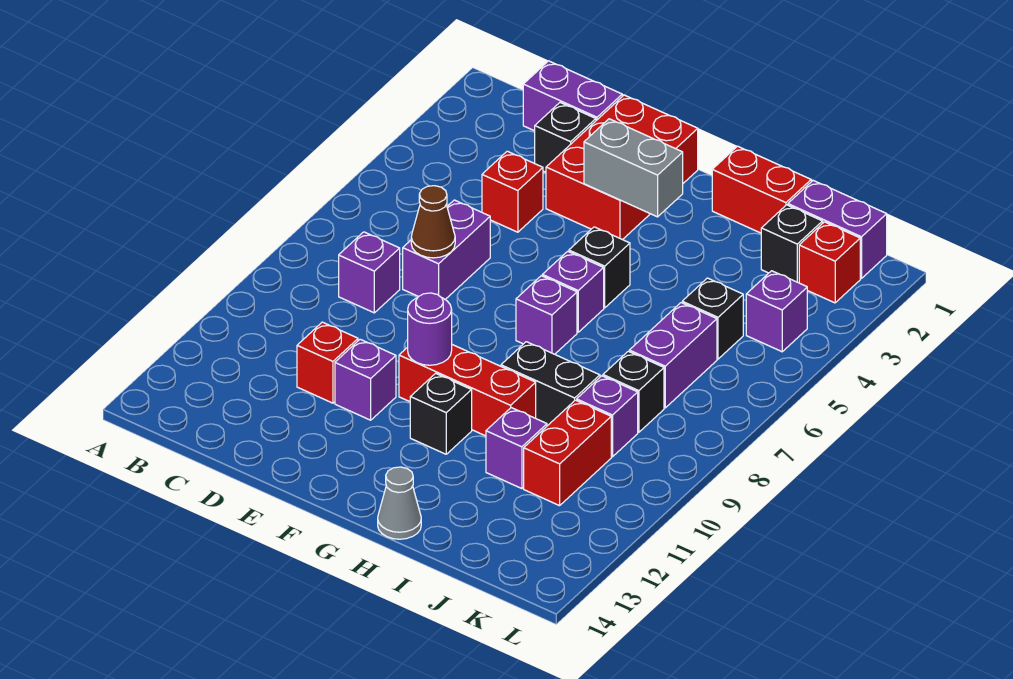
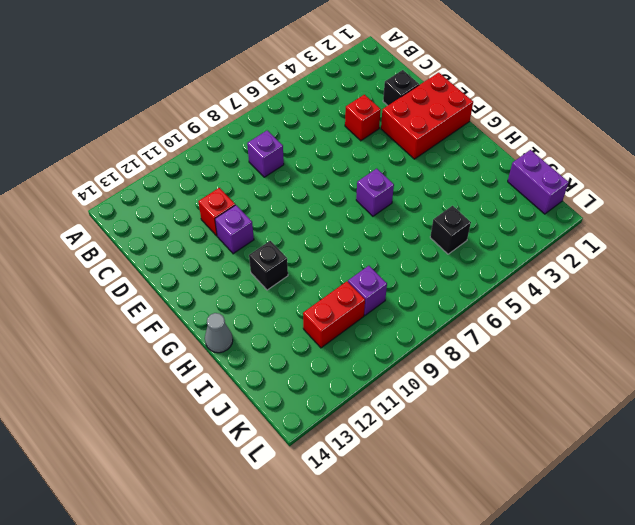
none -> purple 1x2 brick [523,61,622,131]
none -> purple 1x2 brick [403,200,490,299]
none -> red 1x3 brick [399,345,536,436]

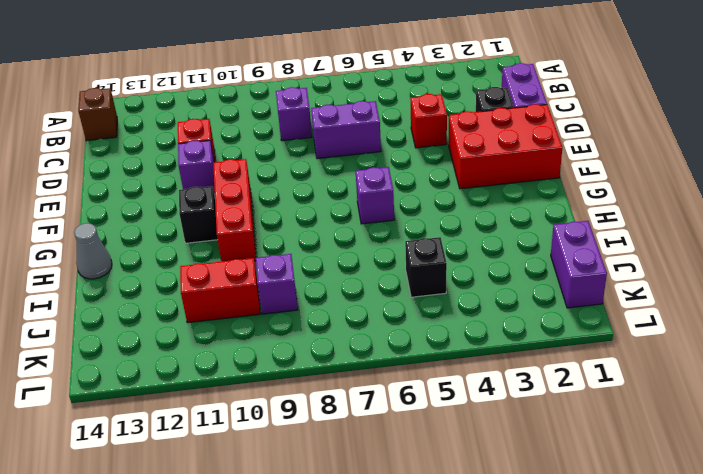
brown 1x1 brick [78,88,117,141] -> none
none -> black 1x1 brick [569,227,630,308]
none -> purple 1x1 brick [516,276,577,354]
none -> red 1x2 brick [712,146,811,233]

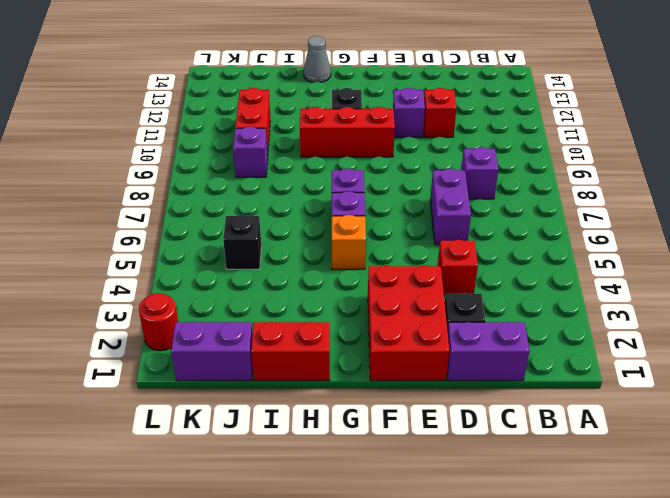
orange 1x1 brick [332,215,366,269] -> black 1x1 brick [569,227,630,308]
red 1x1 round brick [139,293,178,351] -> none
none -> black 1x2 brick [501,342,600,426]
none -> purple 1x1 brick [486,408,547,489]
none -> black 1x1 brick [761,205,823,283]

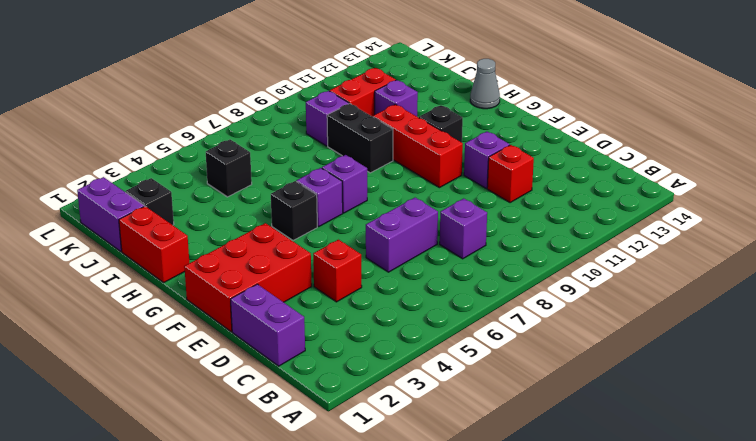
none -> black 1x1 brick [535,103,596,172]
none -> purple 1x2 brick [629,303,717,408]
none -> black 1x1 brick [603,351,664,432]

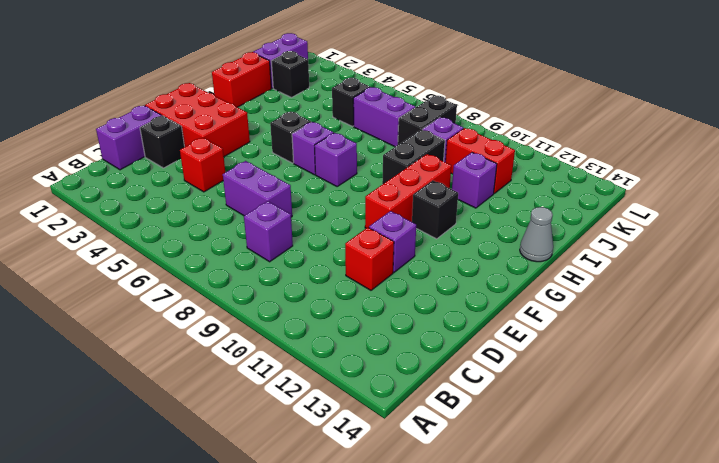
black 1x2 brick [398,96,457,144] -> black 1x1 brick [603,351,664,432]
none -> red 1x1 brick [799,222,860,303]
none -> purple 1x1 brick [746,271,807,352]
none -> brown 1x1 cone [411,186,455,258]

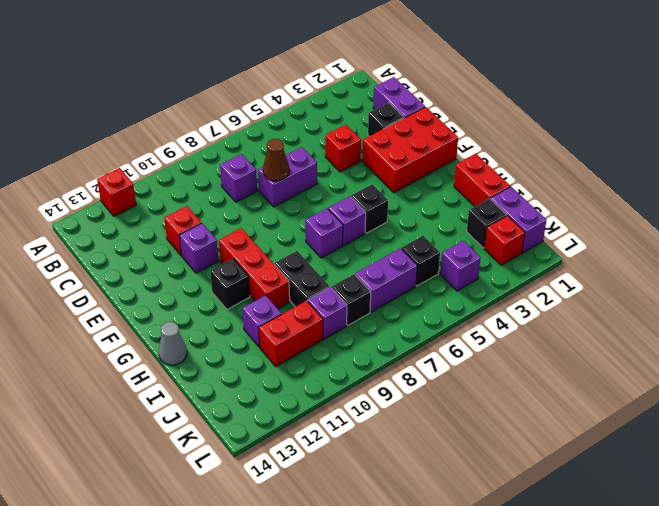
red 1x1 brick [97,168,136,216] -> none
none -> grey 1x2 brick [584,119,683,217]
none -> purple 1x1 round brick [408,293,452,365]

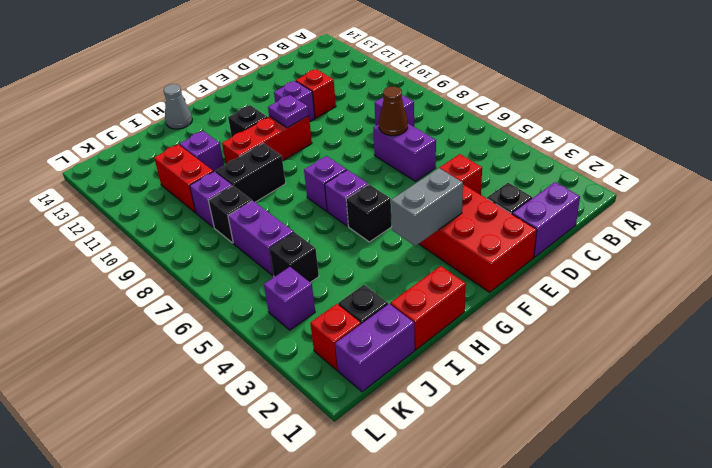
purple 1x1 plate [268,95,309,128] -> purple 1x1 round brick [408,293,452,365]

